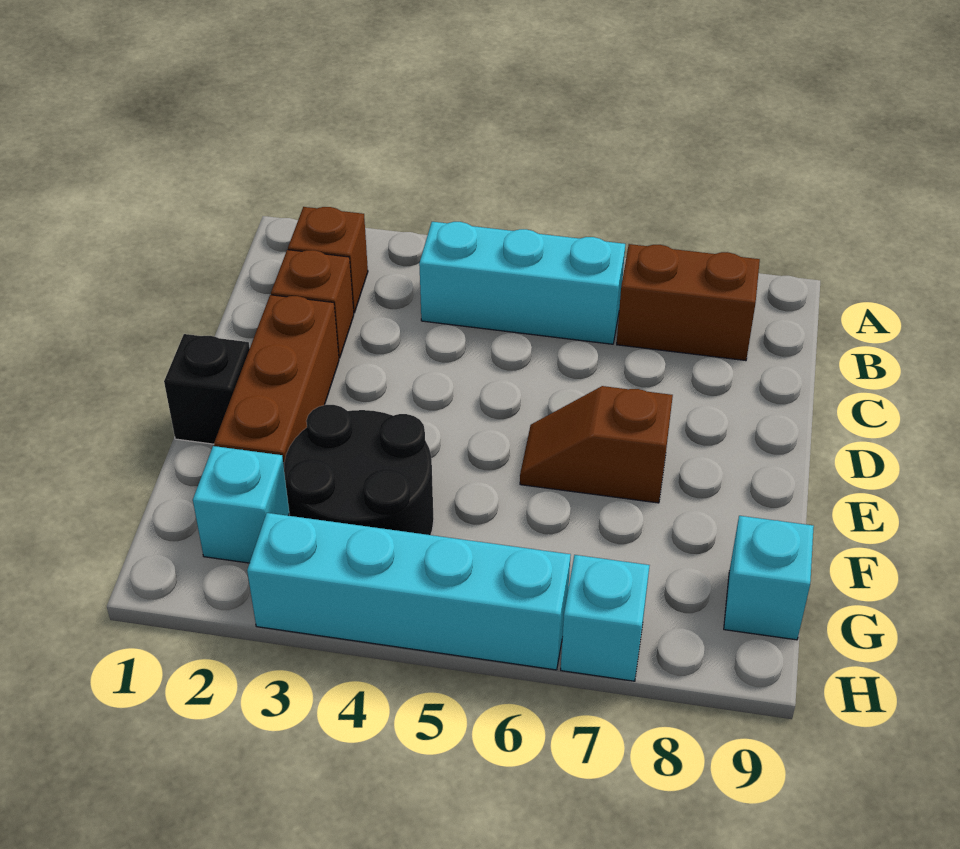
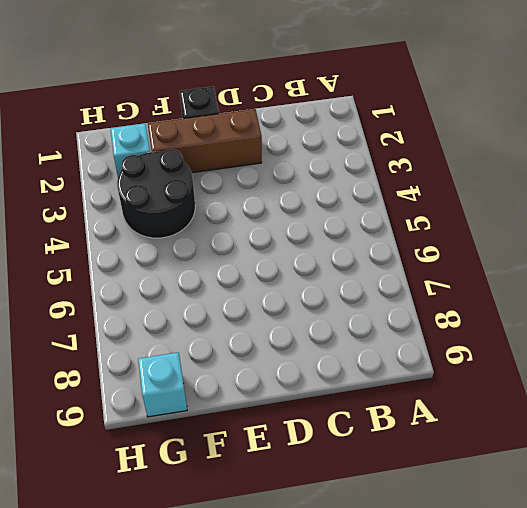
none -> brown 1x1 brick [288,207,368,313]
none -> cyan 1x3 brick [419,222,625,344]
none -> brown 1x2 brick [617,244,760,361]

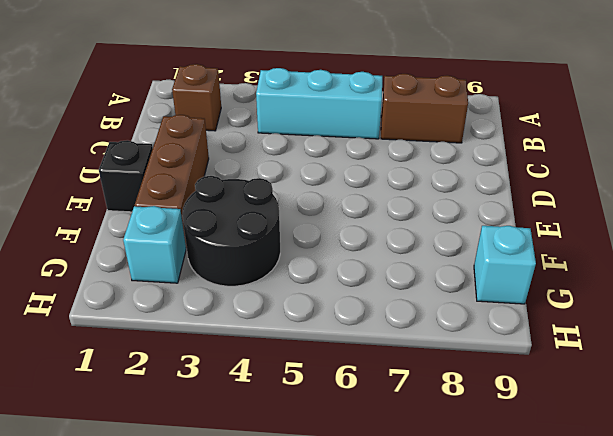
none -> brown 1x1 brick [271,250,354,358]
none -> brown 1x2 slope [520,386,673,503]
none -> cyan 1x4 brick [247,513,571,670]

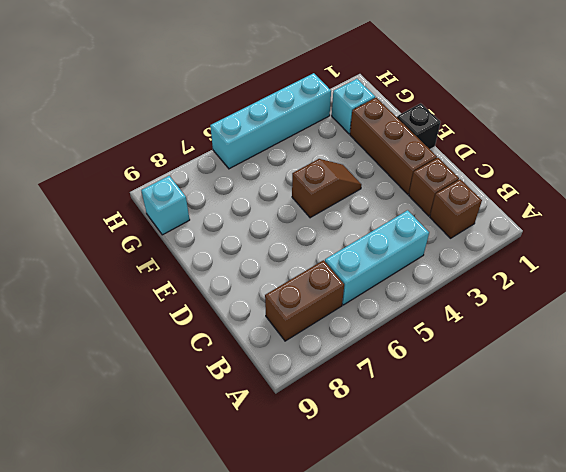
brown 1x2 slope [292,159,362,218] -> brown 1x2 slope moved to [520,386,673,503]
none -> black 2x2 round brick [284,405,434,535]
none -> cyan 1x1 brick [561,555,650,681]

